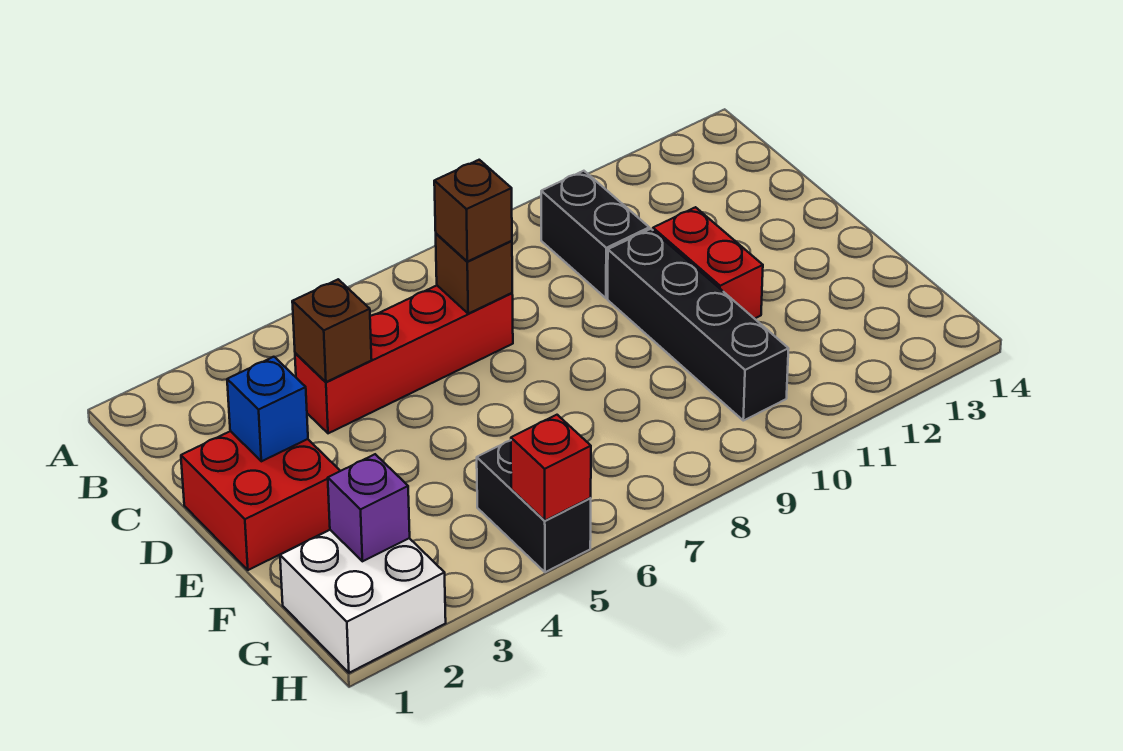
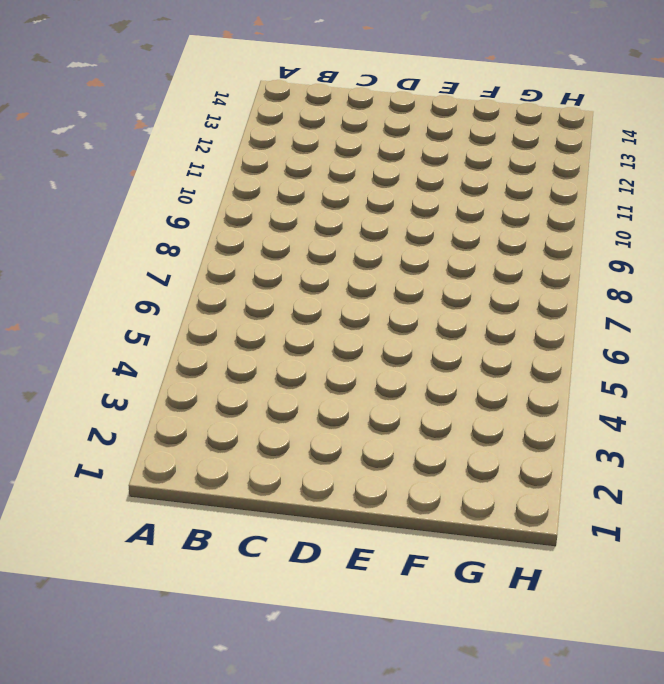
none -> black 1x2 brick [541,171,649,298]
none -> red 1x4 brick [295,286,513,433]
none -> red 2x2 brick [181,431,340,570]

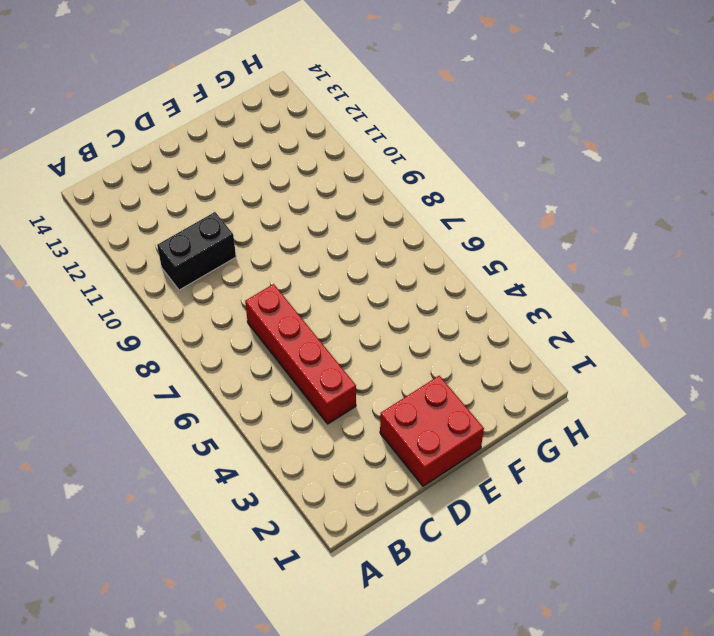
none -> black 1x4 brick [608,229,789,421]
none -> red 1x2 brick [653,207,763,319]
none -> white 2x2 brick [280,530,446,673]

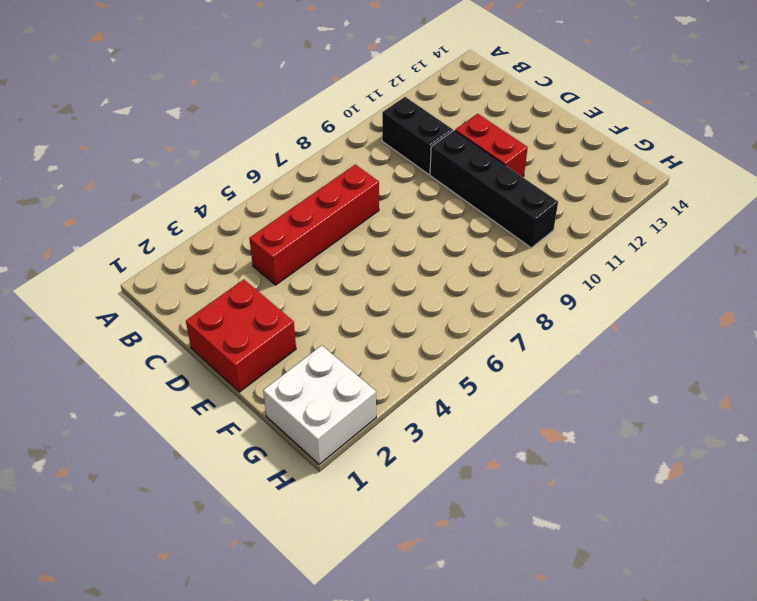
none -> black 1x2 brick [477,440,591,572]
none -> brown 1x1 brick [292,279,372,382]
none -> brown 1x1 brick [436,234,512,314]

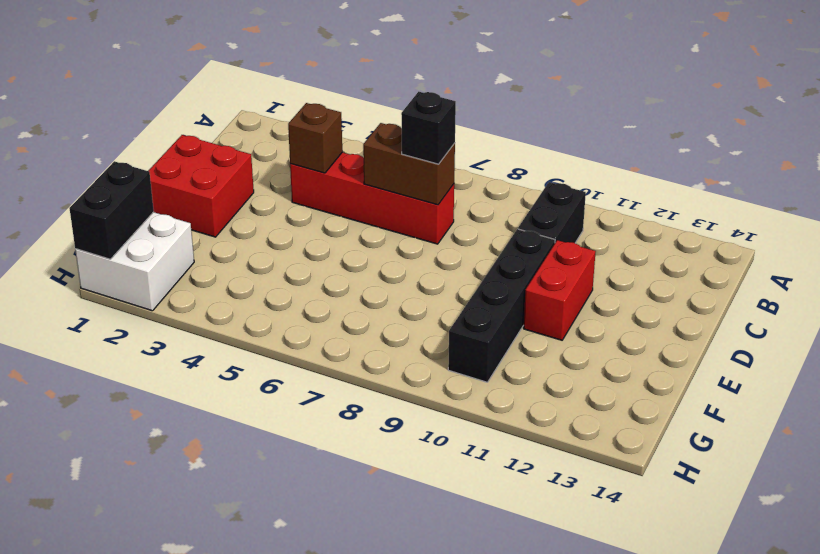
brown 1x2 brick [363,123,455,205] -> brown 1x1 brick [436,234,512,314]
black 1x1 brick [401,92,456,164] -> brown 1x1 brick [434,160,512,262]
black 1x2 brick [69,161,154,259] -> black 1x2 brick moved to [477,440,591,572]
none -> blue 1x1 brick [227,357,308,461]
none -> purple 1x1 brick [328,454,410,561]
none -> red 1x1 brick [511,415,591,521]

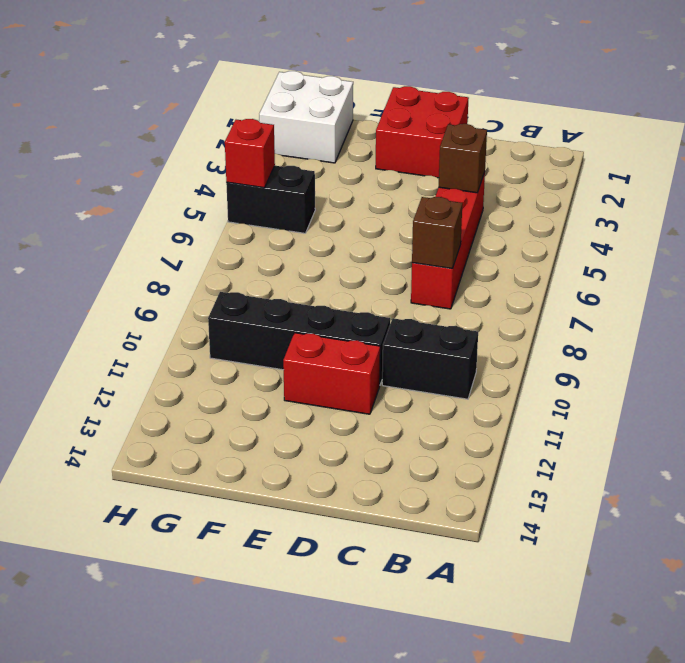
none -> blue 1x1 brick [227,357,308,461]
none -> purple 1x1 brick [328,454,410,561]
none -> brown 1x1 brick [434,160,512,262]

